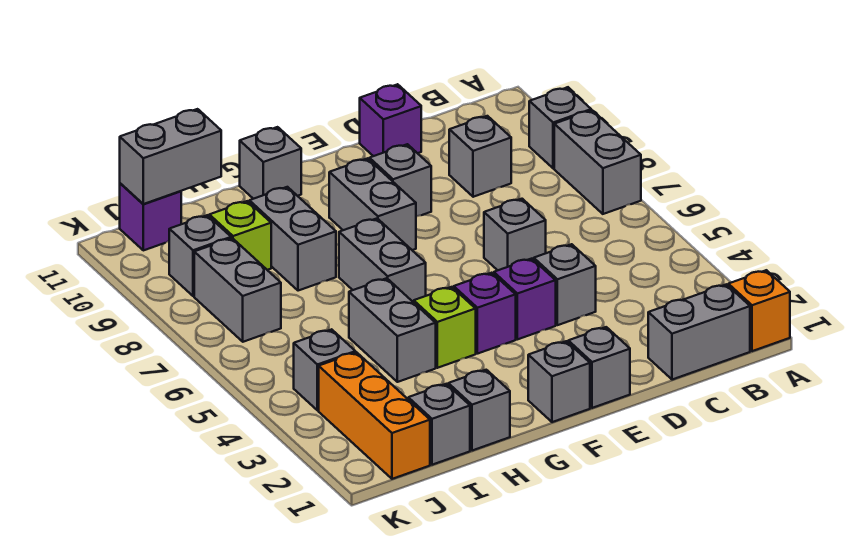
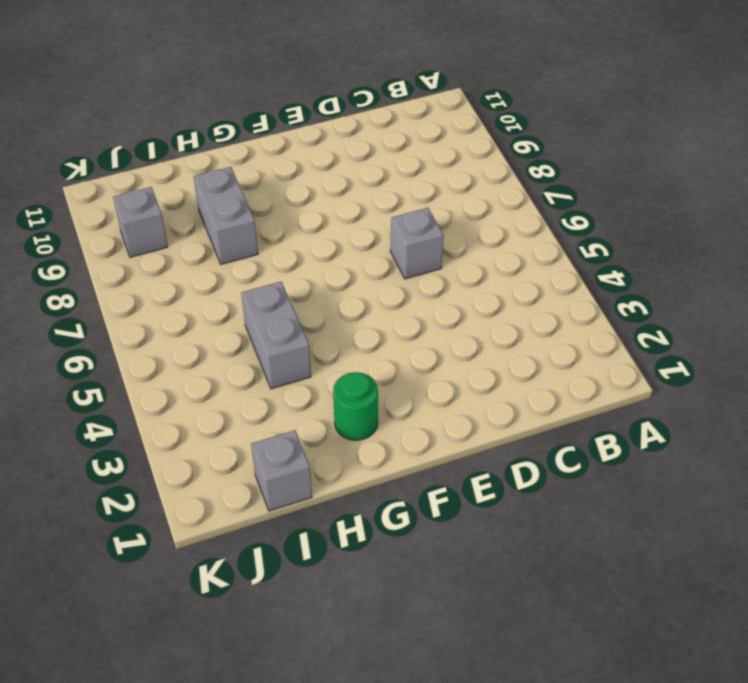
green 1x1 round brick [333,372,378,440] -> none
none -> orange 1x1 brick [728,270,790,351]
none -> grey 1x2 brick [554,110,641,214]
none -> grey 1x1 brick [529,88,591,168]

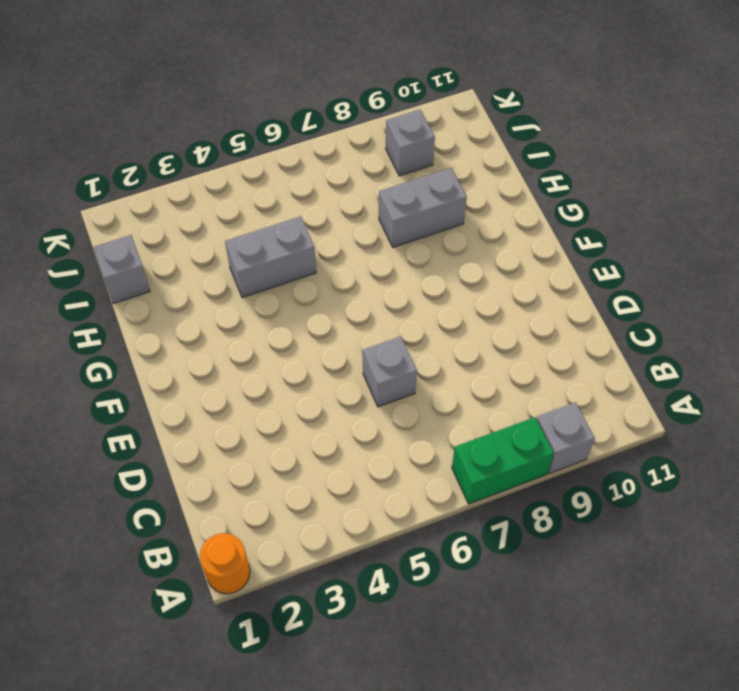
orange 1x1 round brick [200,533,250,594] -> orange 1x1 brick [728,270,790,351]
green 1x2 brick [452,417,554,504] -> grey 1x2 brick [554,110,641,214]
none -> grey 1x2 brick [648,284,750,380]
none -> grey 1x1 brick [449,116,511,197]
none -> grey 1x1 brick [534,244,596,325]

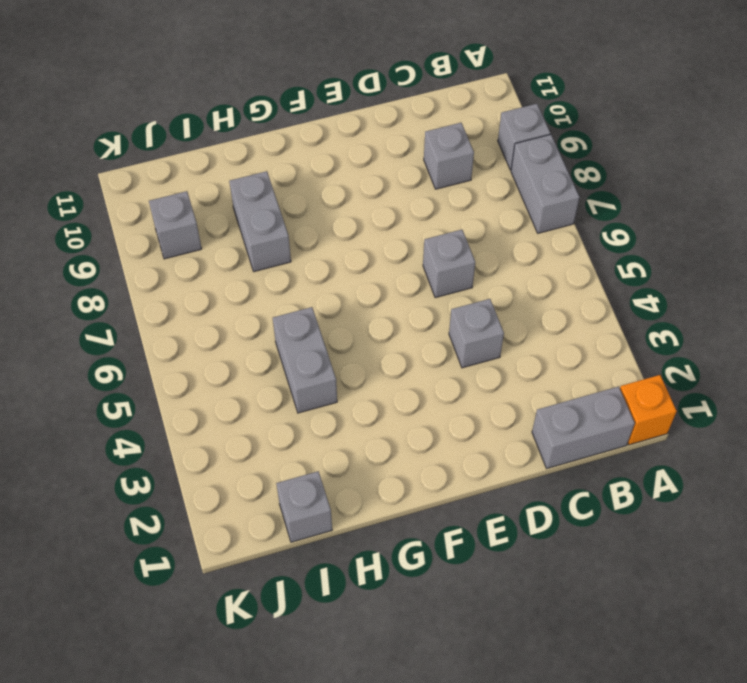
none -> purple 1x1 brick [360,84,421,156]
none -> grey 1x1 brick [568,327,630,408]
none -> purple 1x1 brick [494,259,556,339]

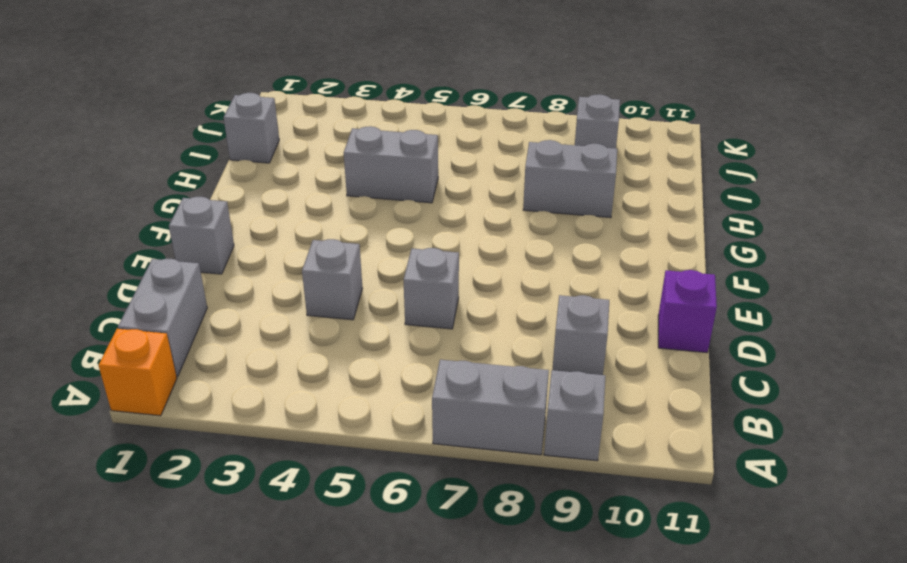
none -> purple 1x1 brick [494,259,556,339]
none -> grey 1x1 brick [369,144,431,217]
none -> grey 1x1 brick [528,341,590,422]

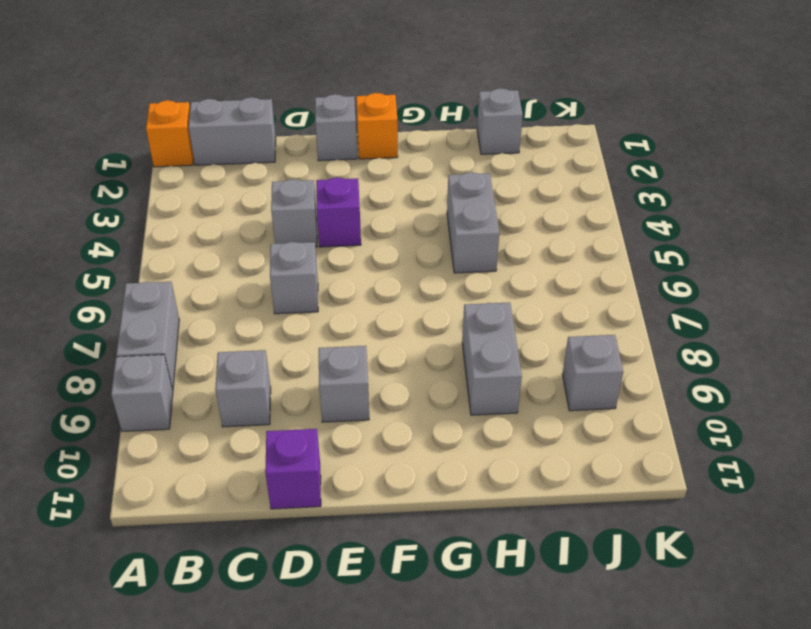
orange 1x1 brick [356,93,398,159] -> grey 1x1 brick [528,341,590,422]
none -> purple 1x1 brick [454,273,516,354]
none -> grey 1x2 brick [329,158,416,250]
none -> lime 1x1 brick [414,287,476,368]

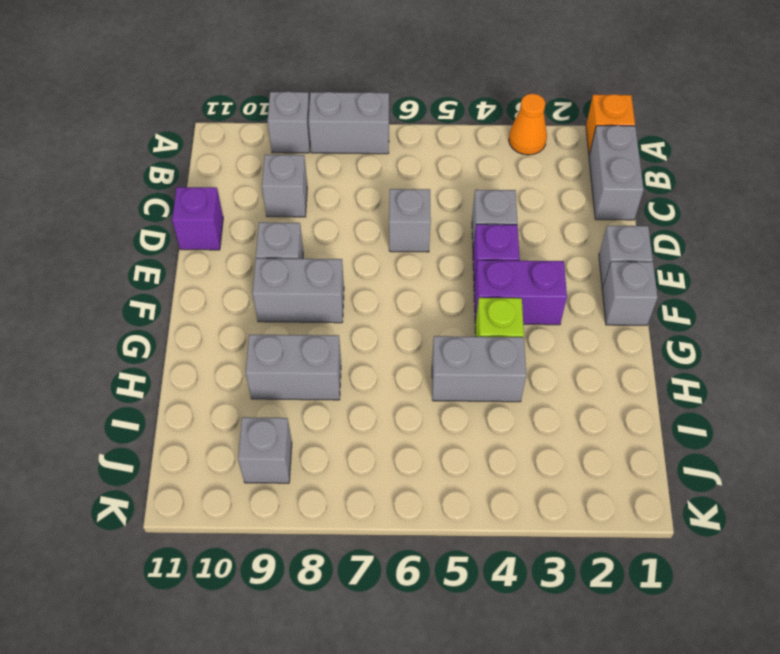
orange 1x1 cone [509,94,547,155] -> none
purple 1x2 brick [474,260,567,325] -> purple 1x1 brick [454,273,516,354]
none -> grey 1x2 brick [339,218,426,302]
none -> grey 1x1 brick [240,127,301,199]
none -> grey 1x1 brick [448,370,510,451]

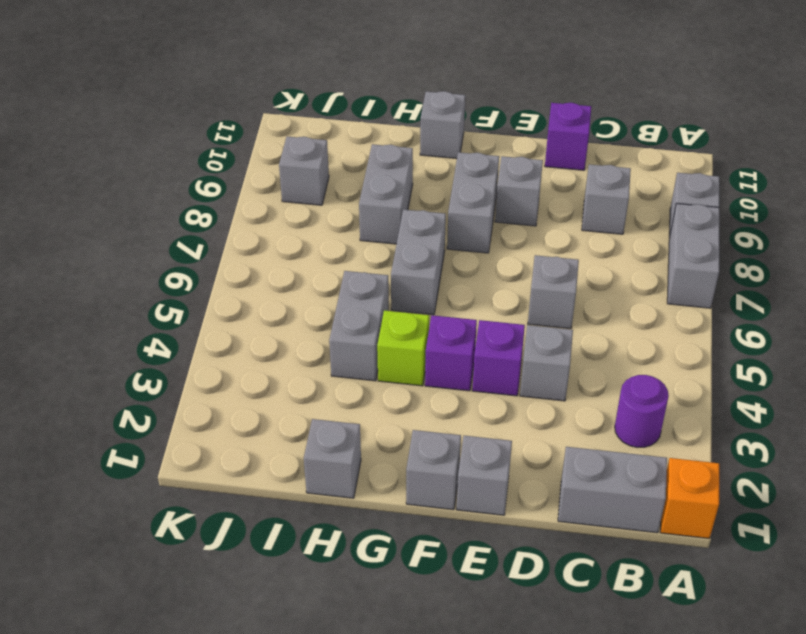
purple 1x1 round brick [615,375,669,448] -> none
none -> grey 1x1 brick [408,384,470,465]
none -> lime 1x1 brick [209,201,271,270]
none -> orange 1x3 brick [319,352,430,479]

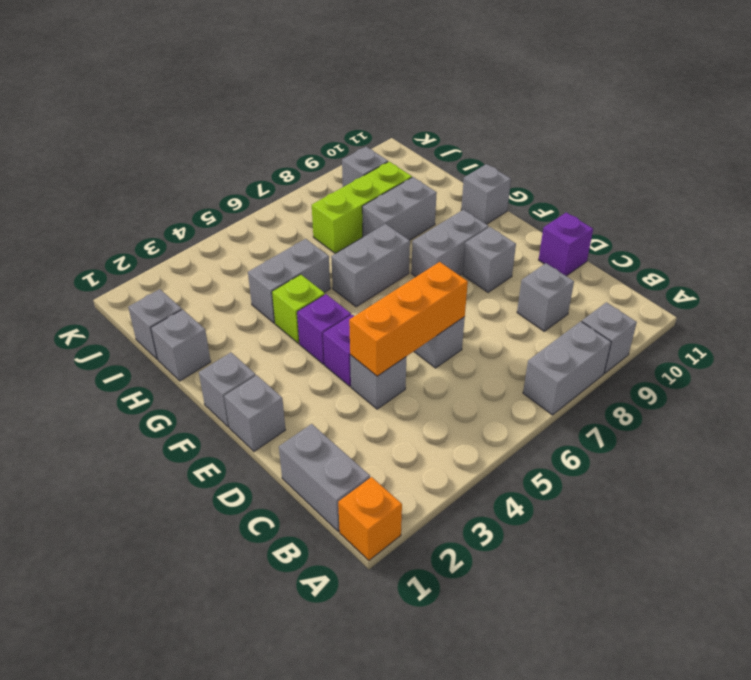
orange 1x3 brick [349,262,468,376] -> orange 1x3 brick moved to [319,352,430,479]
lime 1x3 brick [312,162,412,253] -> lime 1x1 brick [209,201,271,270]
none -> grey 1x1 brick [294,329,355,410]
none -> grey 1x2 brick [194,238,281,342]
none -> purple 1x1 brick [120,183,181,250]

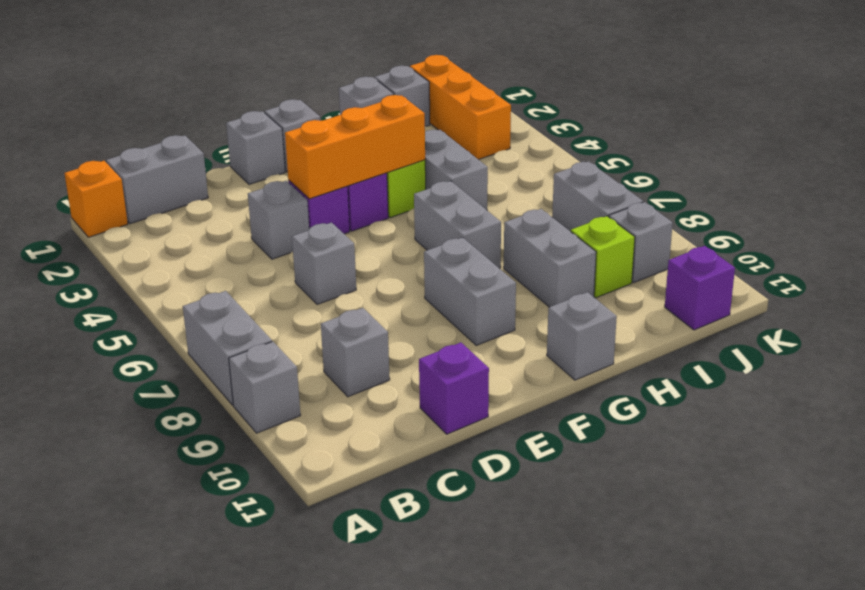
orange 1x3 brick [285,95,425,199] -> none
none -> grey 1x1 brick [369,144,431,217]
none -> grey 1x1 brick [294,329,355,410]
none -> grey 1x2 brick [120,109,221,204]

